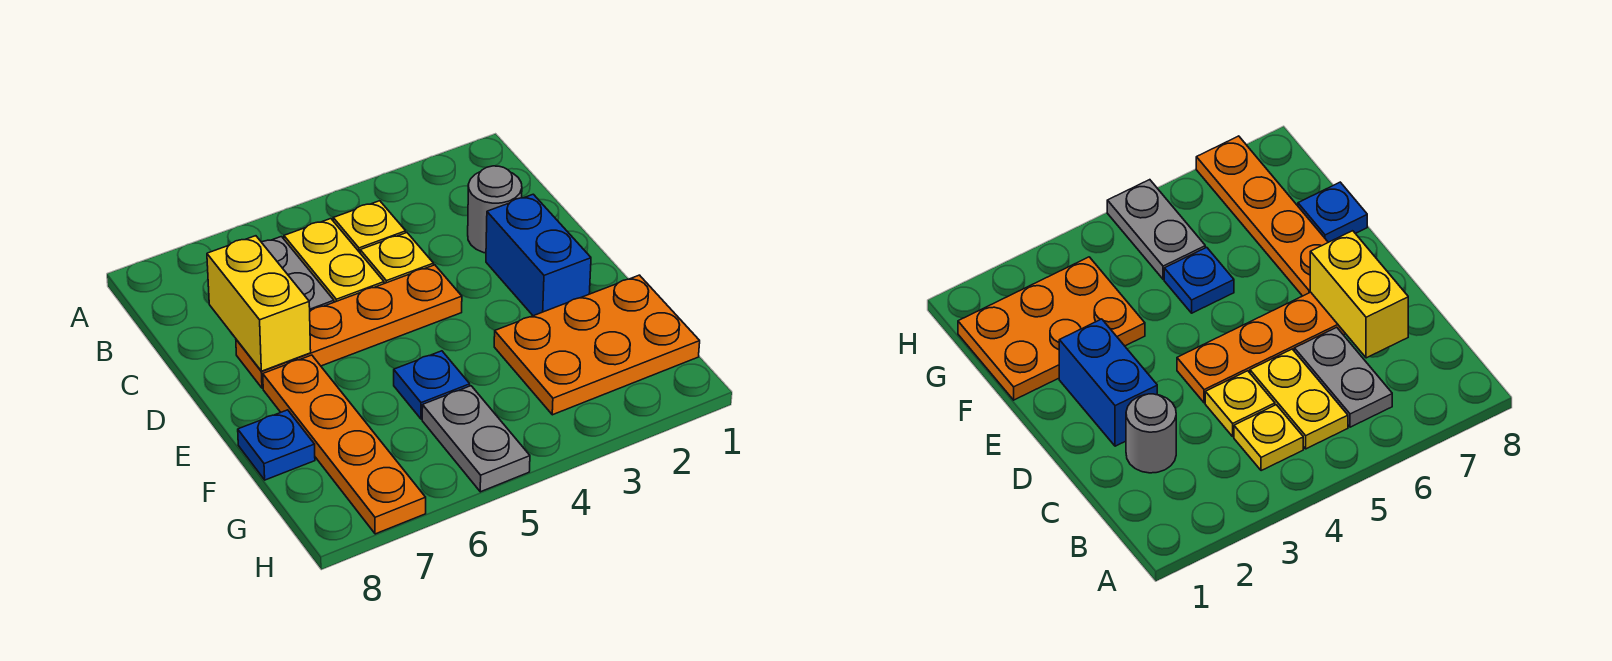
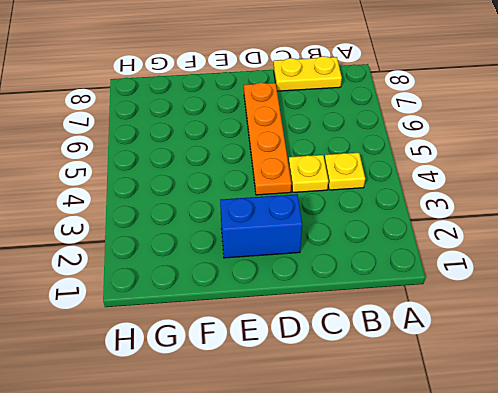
yellow 1x2 plate [274,56,342,91] -> yellow 1x2 plate moved to [284,219,384,302]
none -> grey 1x2 plate [262,237,334,311]
none -> grey 1x1 round brick [468,166,522,253]
none -> orange 1x4 plate [263,355,426,534]

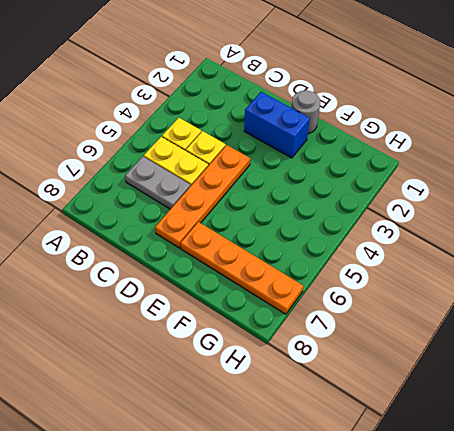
grey 1x1 round brick [291,91,320,134] -> grey 1x1 round brick moved to [468,166,522,253]
none -> orange 2x3 plate [494,275,700,415]
none -> blue 1x1 plate [394,351,470,419]
none -> blue 1x1 plate [238,410,315,480]

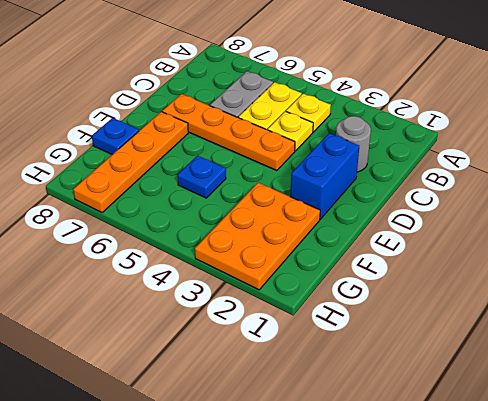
orange 2x3 plate [195,183,320,290] -> orange 2x3 plate turned to [494,275,700,415]
none -> grey 1x2 plate [422,386,530,492]
none -> yellow 1x2 brick [207,236,311,371]

